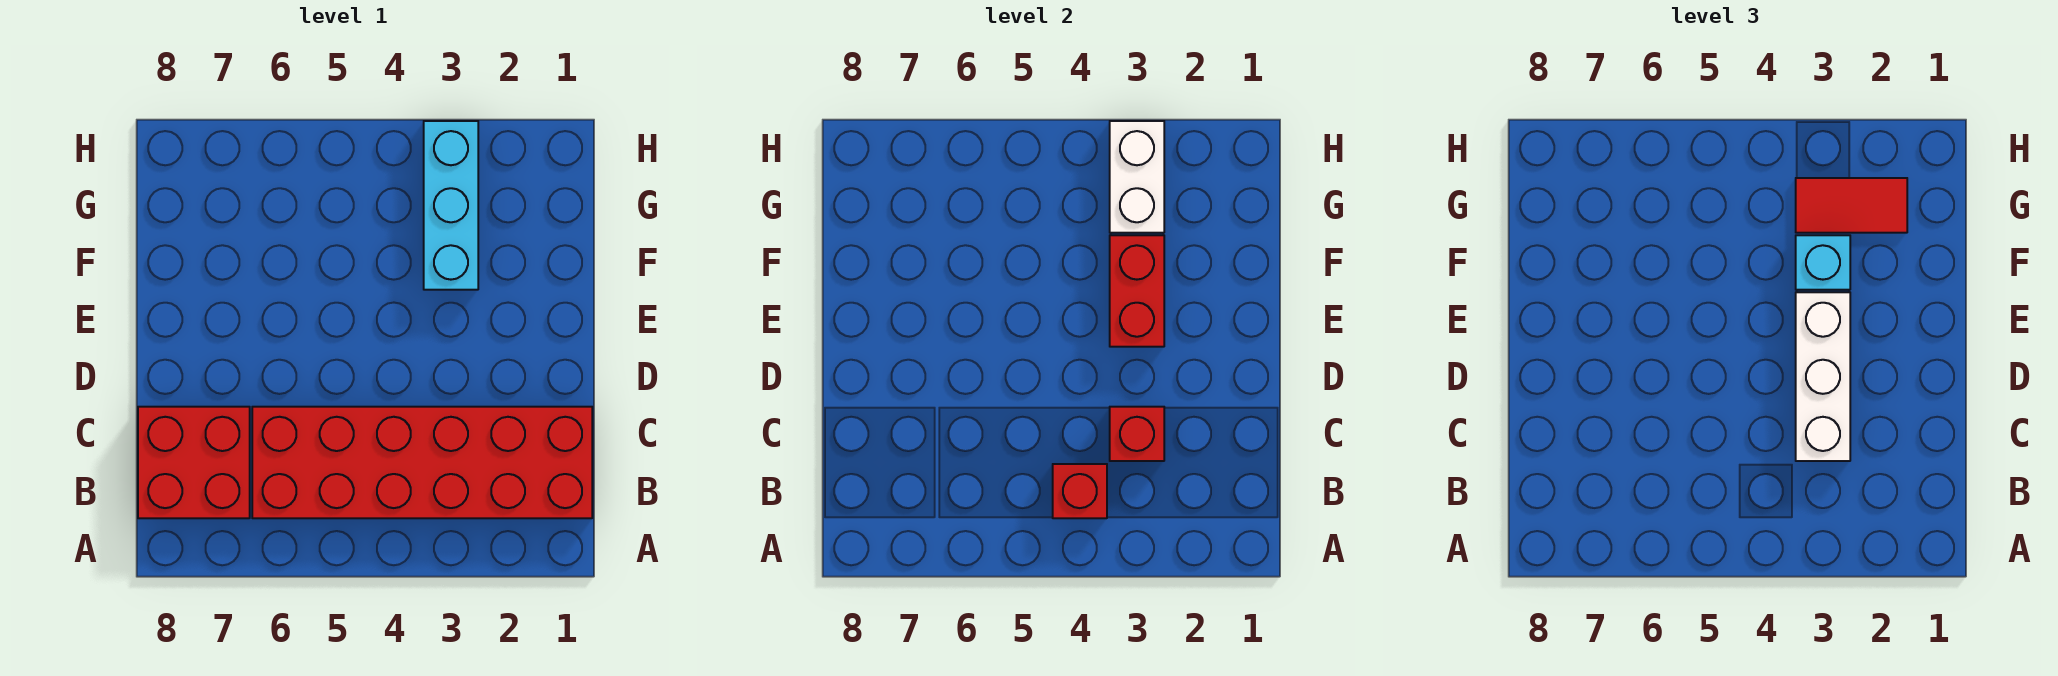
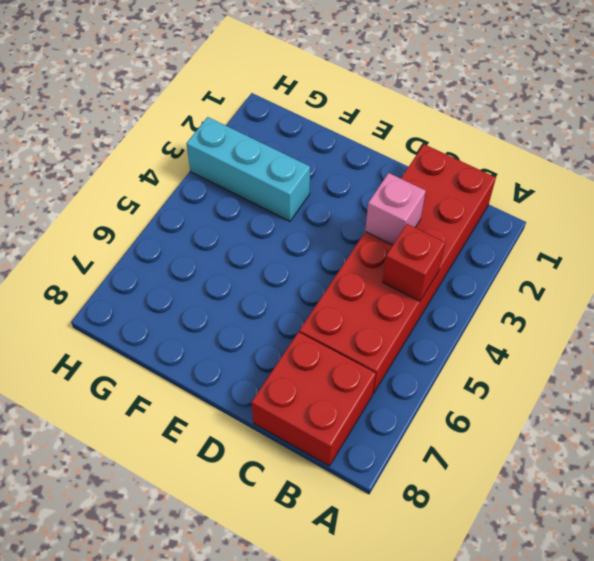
pink 1x1 brick [365,173,426,245] -> red 1x1 brick [1110,407,1164,461]
none -> red 1x2 brick [1110,235,1164,347]
none -> white 1x2 brick [1110,121,1164,233]

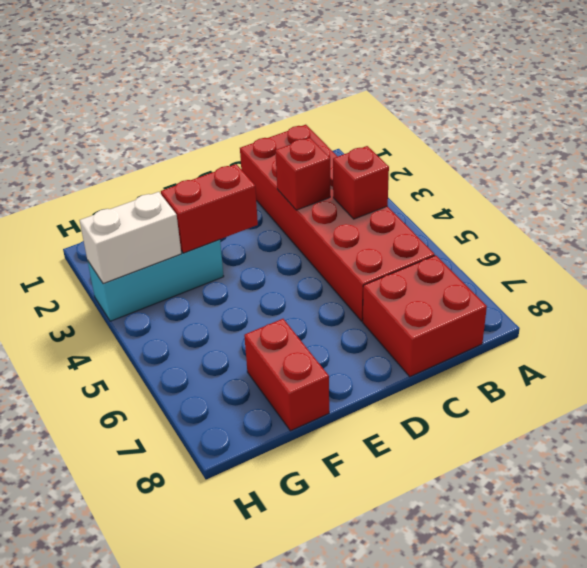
red 1x2 brick [244,319,329,431] -> none
none -> white 1x3 brick [1796,292,1850,461]
none -> cyan 1x1 brick [1796,235,1850,290]

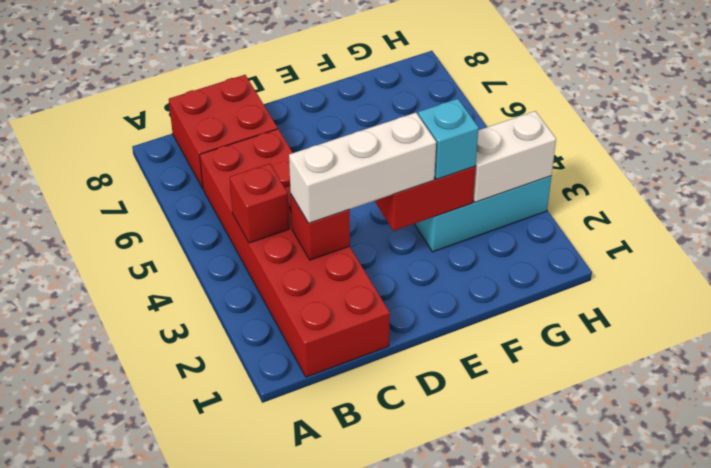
none -> red 1x2 tile [1796,178,1907,233]

